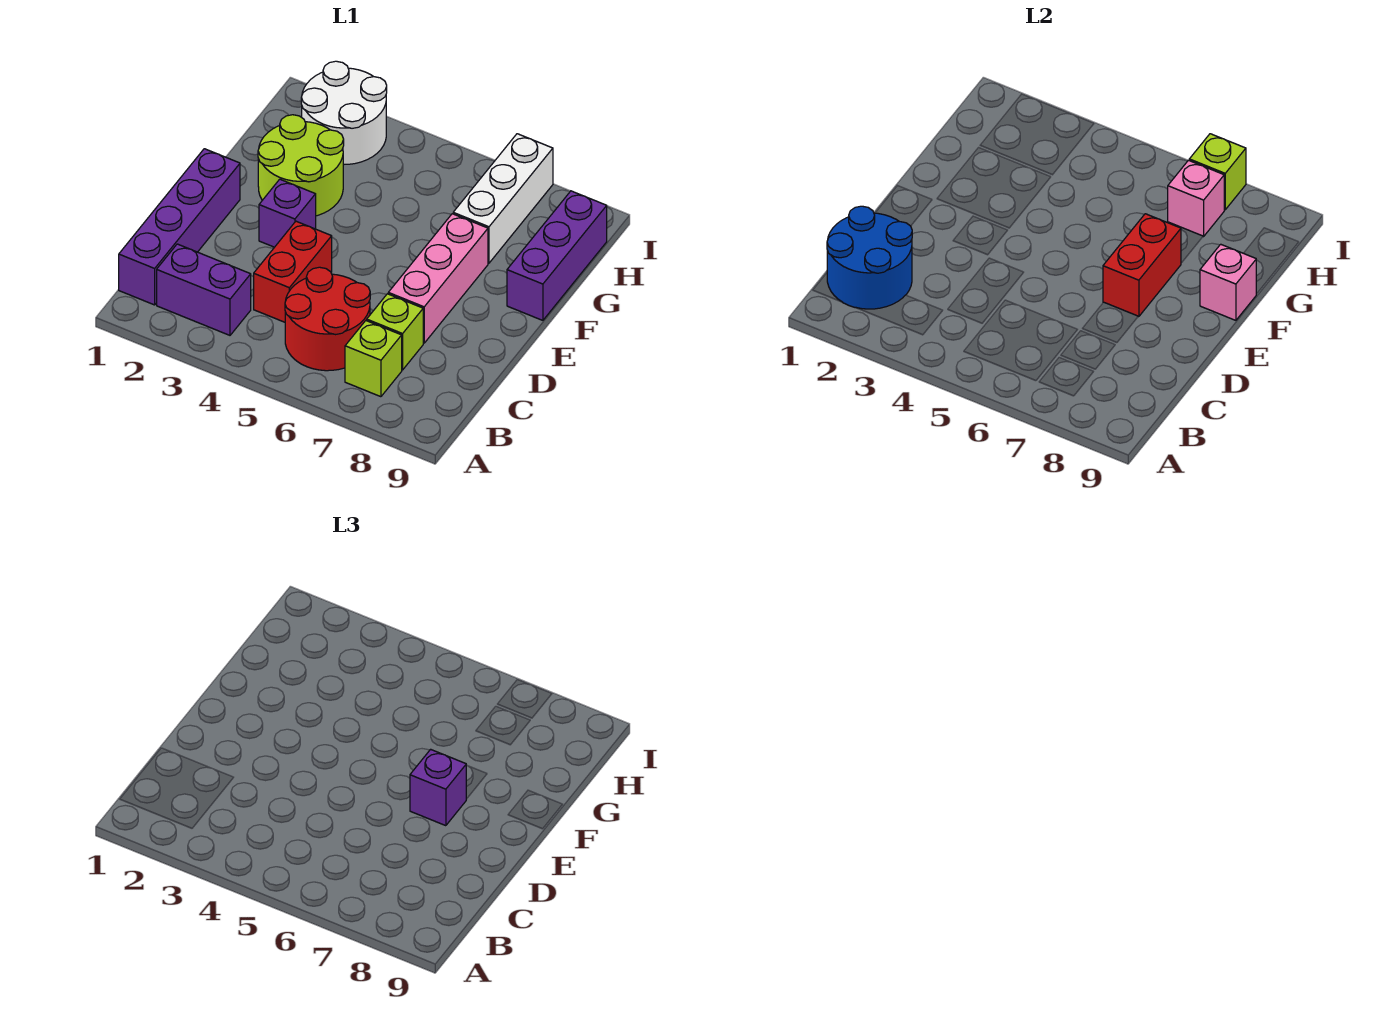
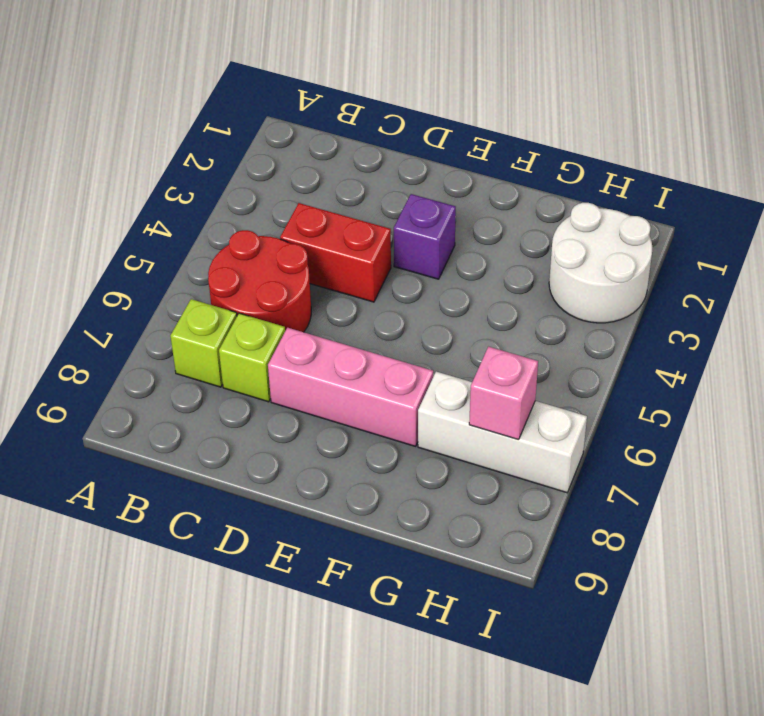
none -> purple 1x4 brick [119,149,240,305]
none -> purple 1x2 brick [157,244,251,335]
none -> lime 2x2 round brick [258,115,344,216]

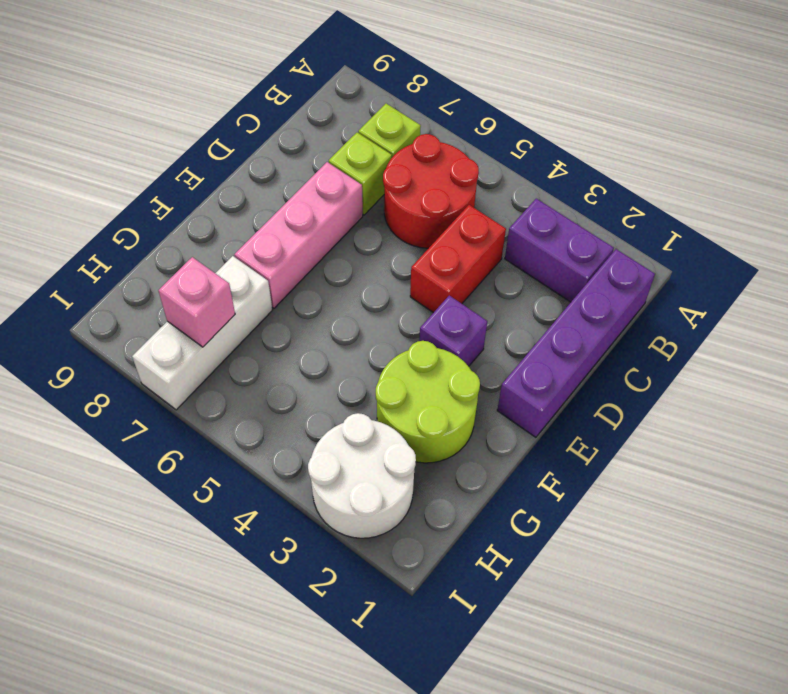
none -> purple 1x3 brick [507,191,607,320]
none -> blue 2x2 round brick [827,206,912,309]
none -> red 1x2 brick [1103,214,1181,317]

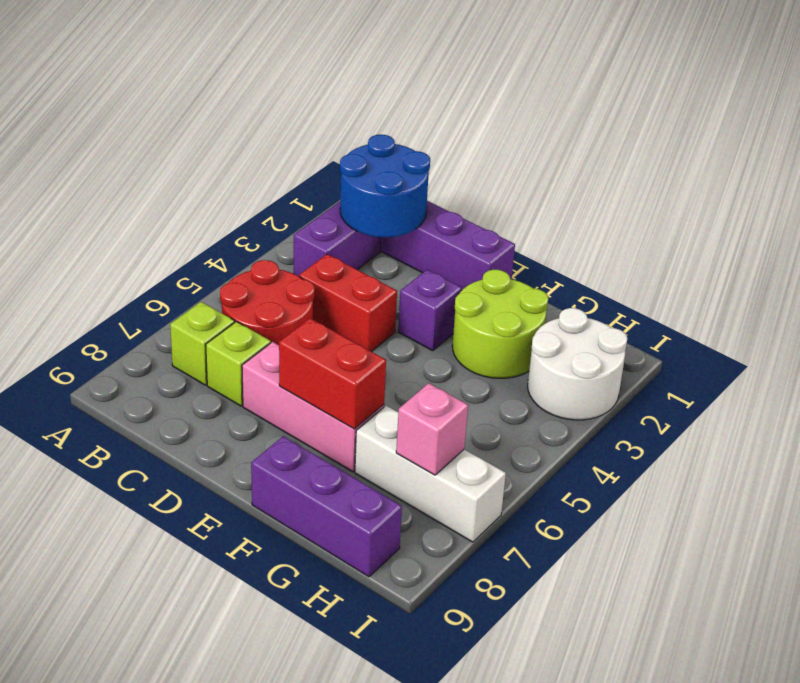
none -> pink 1x1 brick [1200,244,1256,320]
none -> lime 1x1 brick [1189,134,1246,210]
none -> purple 1x1 brick [410,749,466,826]

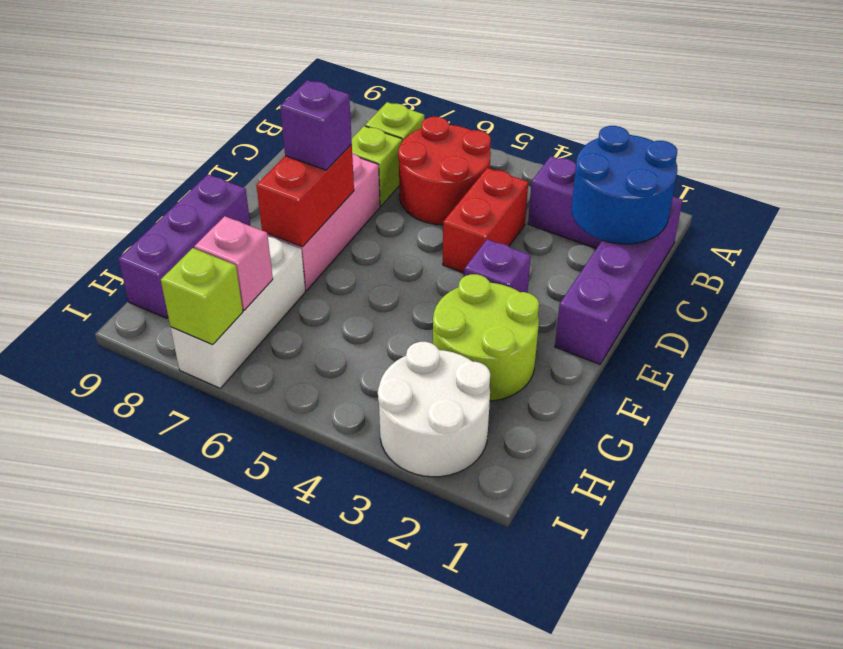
none -> pink 1x1 brick [1200,244,1256,320]

